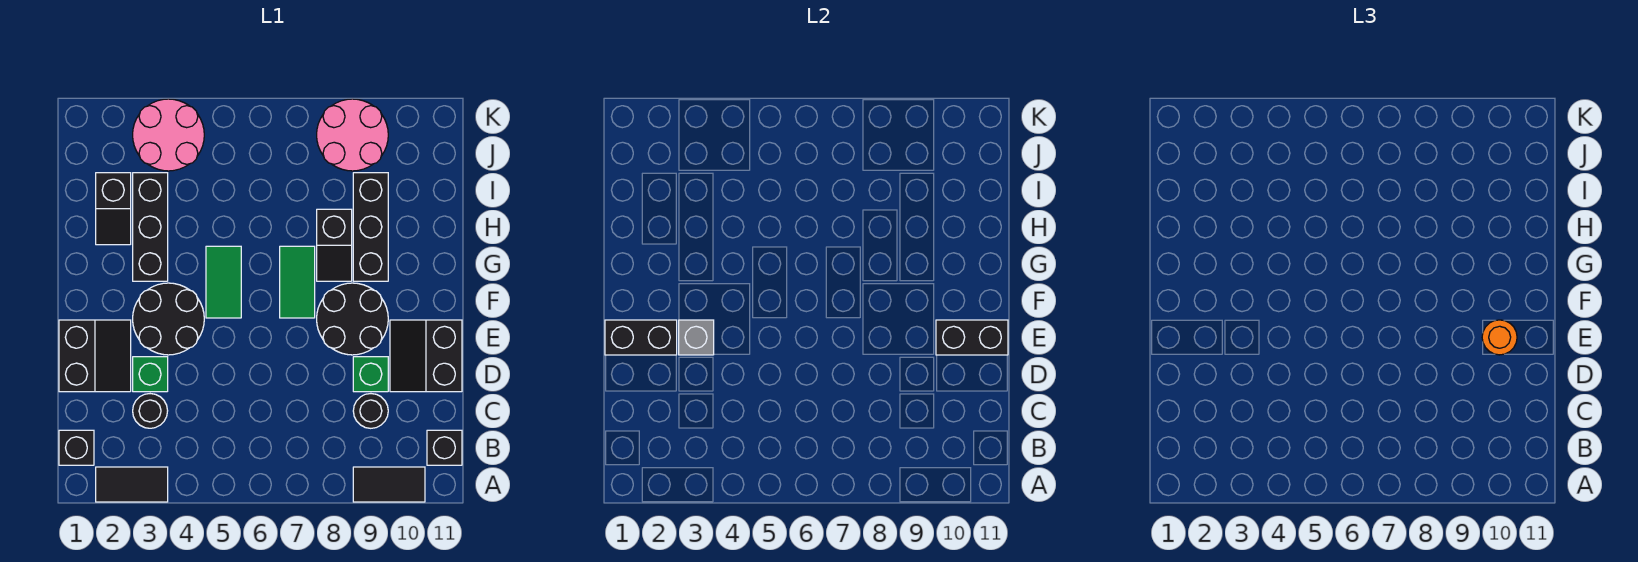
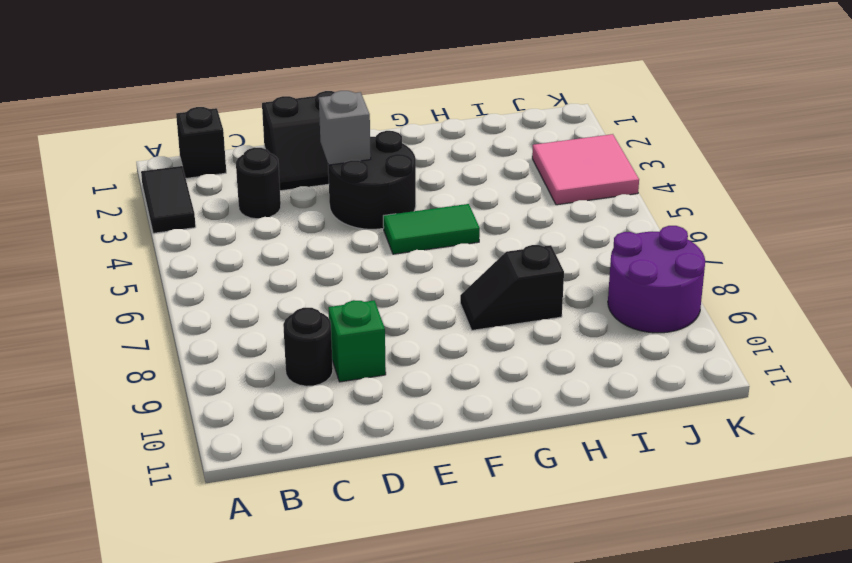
pink 2x2 tile [532,134,639,205] -> pink 2x2 round brick [133,99,204,171]
purple 2x2 round brick [608,226,705,333] -> pink 2x2 round brick [317,99,388,171]
none -> black 1x2 tile [353,467,425,502]
none -> black 1x1 brick [427,430,462,465]
none -> green 1x1 brick [133,357,168,392]

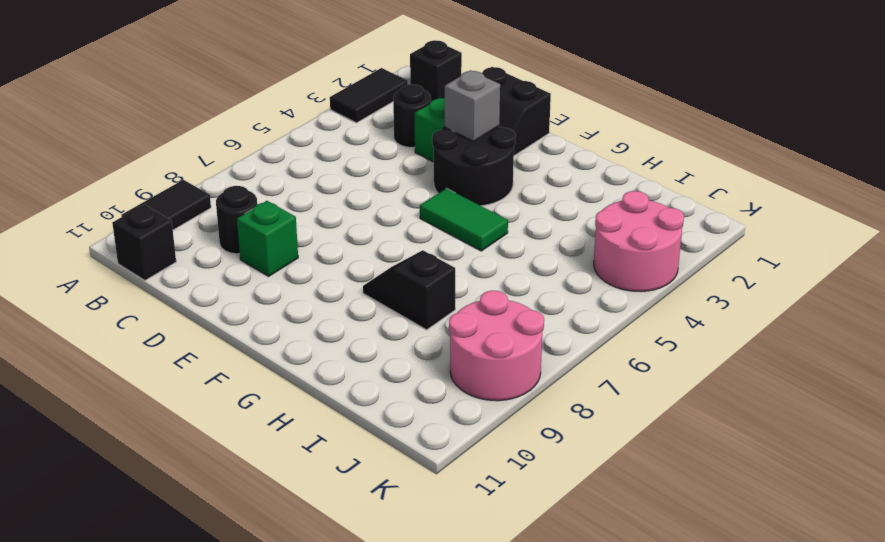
none -> black 2x2 slope [390,320,462,392]
none -> black 2x2 round brick [317,283,388,355]
none -> green 1x2 tile [280,246,315,318]

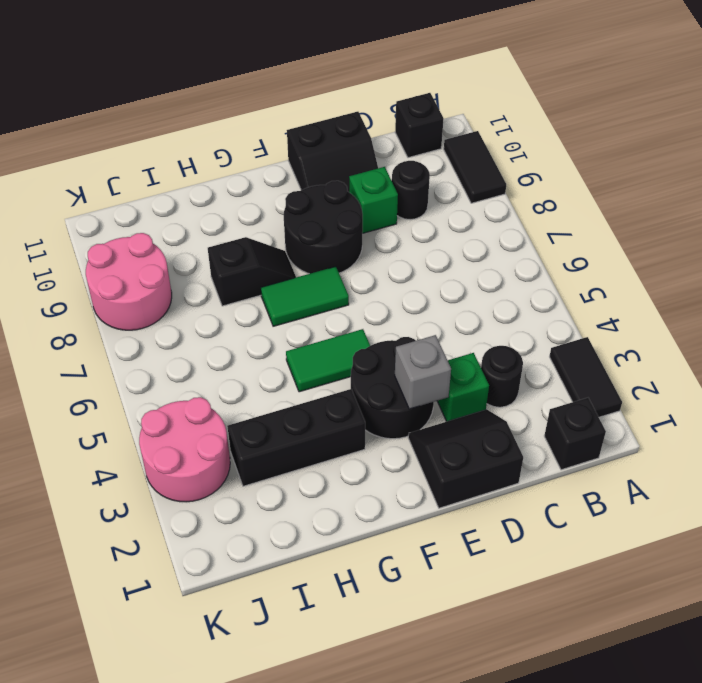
none -> black 1x3 brick [353,173,388,281]
none -> black 1x2 slope [96,173,131,245]
none -> black 1x2 brick [605,320,677,355]

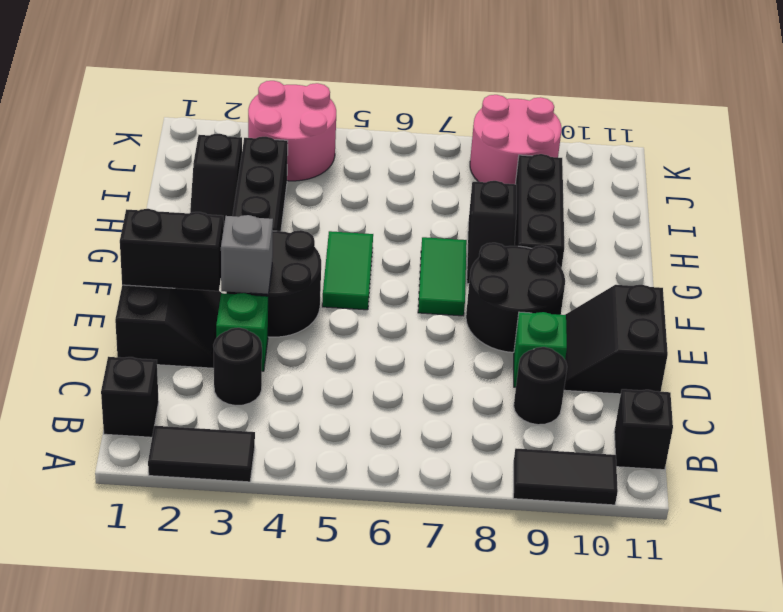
none -> black 1x2 brick [936,320,1008,355]
none -> orange 1x1 round brick [1482,320,1517,355]

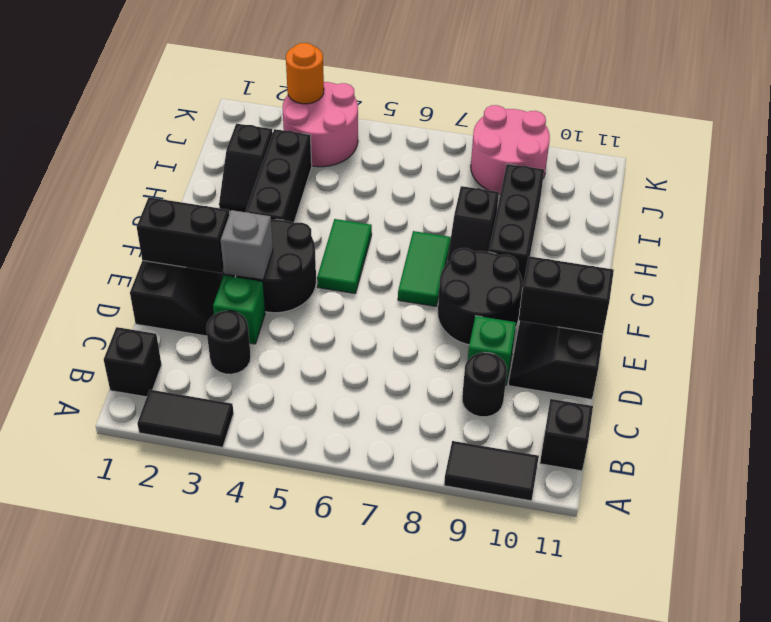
orange 1x1 round brick [286,43,324,104] -> orange 1x1 round brick moved to [1482,320,1517,355]

